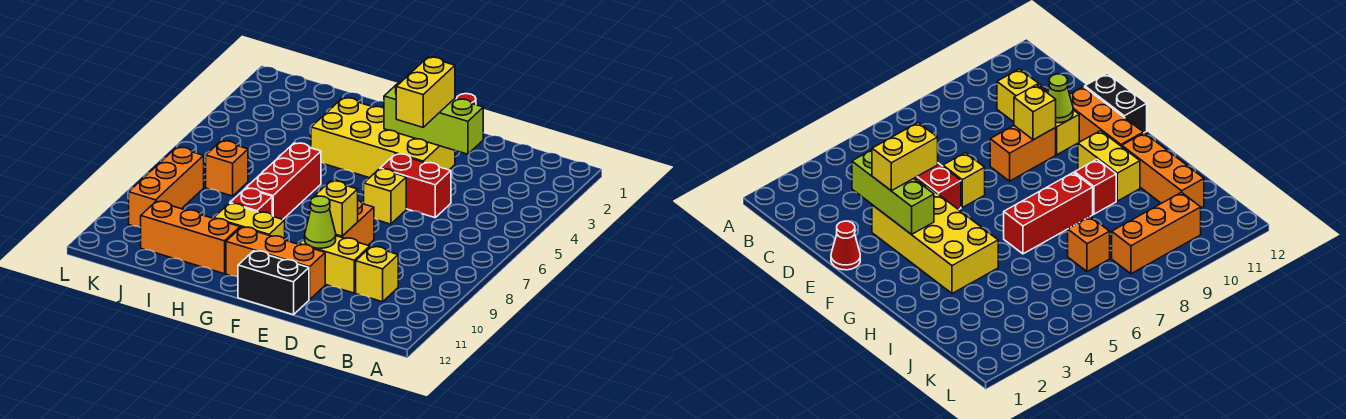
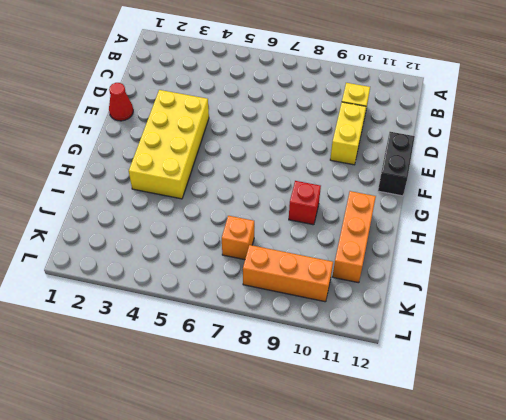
none -> red 1x2 brick [380,154,451,218]
none -> yellow 1x1 brick [364,169,406,224]
none -> orange 1x2 brick [336,200,374,245]

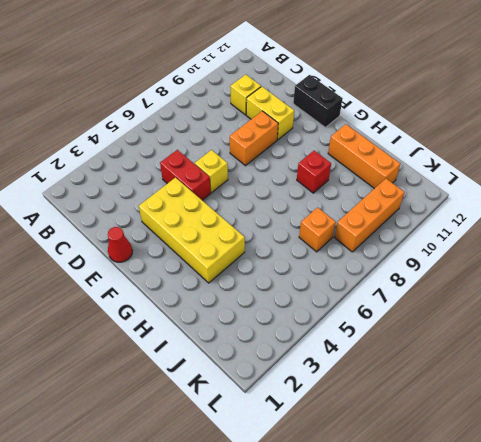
none -> orange 1x3 brick [226,227,325,300]
none -> yellow 1x2 brick [214,203,285,239]
none -> red 1x3 brick [246,143,321,219]

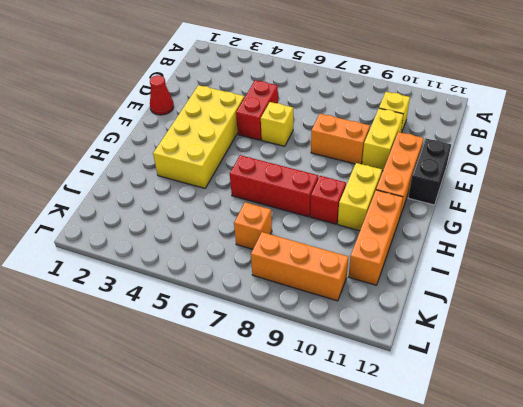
none -> lime 1x3 brick [384,82,483,154]
none -> yellow 1x1 brick [315,181,358,236]
none -> lime 1x1 cone [305,196,336,248]

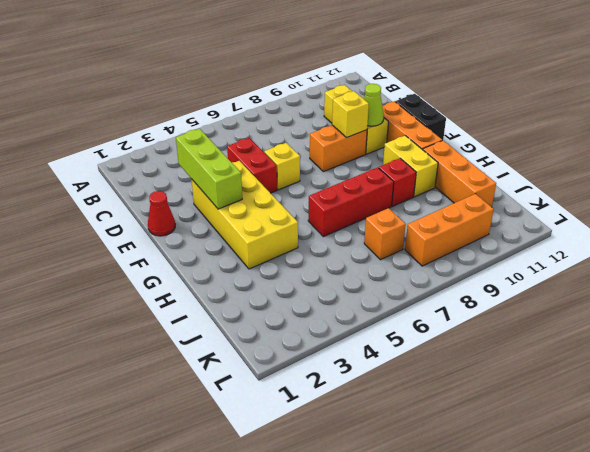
none -> yellow 1x2 brick [396,57,455,127]

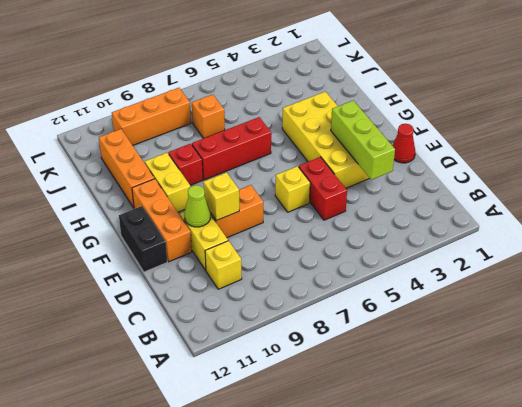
none -> yellow 1x2 brick [396,57,455,127]

